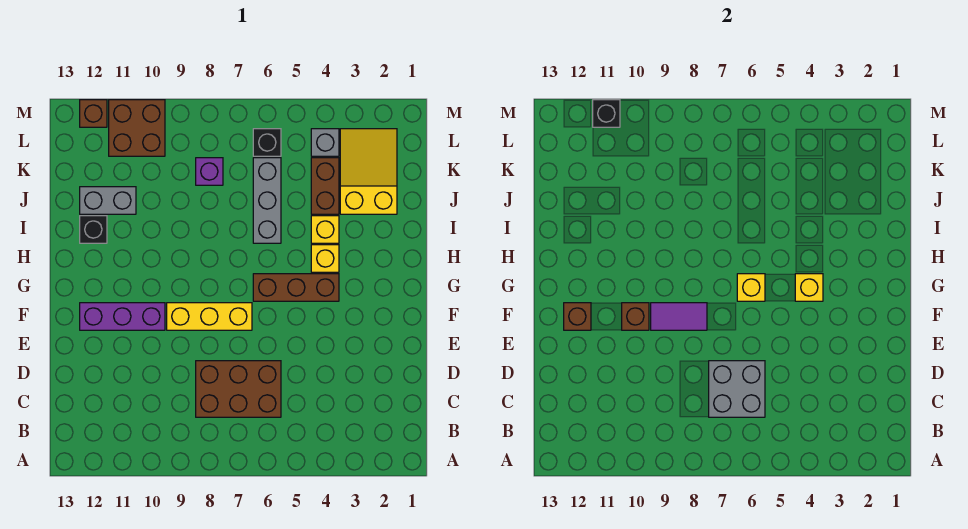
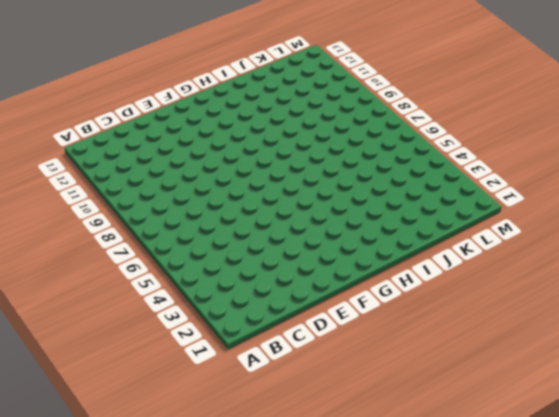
none -> brown 2x3 brick [196,361,281,417]
none -> yellow 1x3 brick [167,303,252,330]
none -> purple 1x3 brick [80,303,165,330]

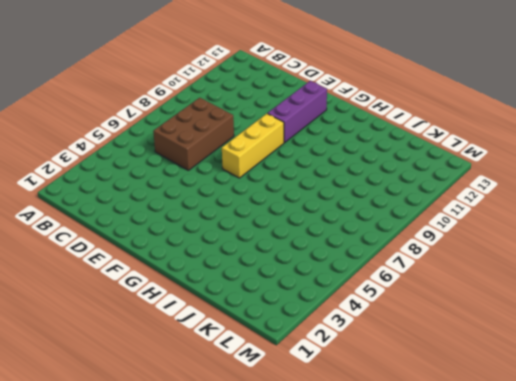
none -> brown 1x3 brick [253,274,339,301]
none -> yellow 1x1 brick [311,245,339,272]
none -> yellow 1x1 brick [311,216,339,243]

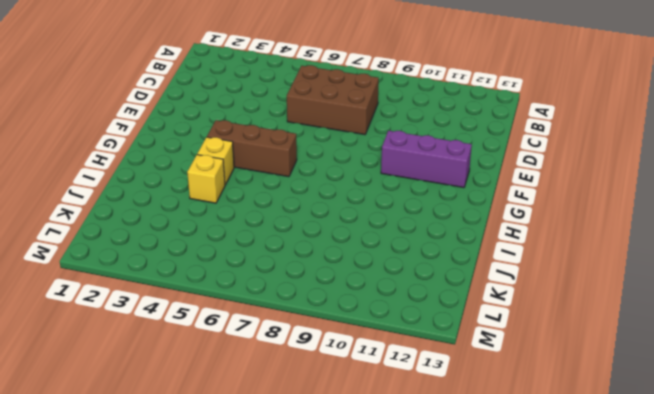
none -> yellow 1x3 brick [167,303,252,330]
none -> grey 1x3 brick [253,158,281,243]
none -> black 1x1 brick [80,216,107,243]

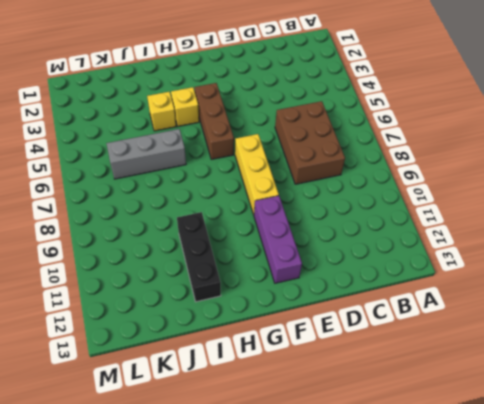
black 1x3 brick [177,212,221,302] -> black 1x1 brick [80,216,107,243]
none -> yellow 2x3 slope [340,129,397,214]
none -> brown 1x2 brick [311,158,339,214]
none -> grey 1x2 brick [80,187,136,214]

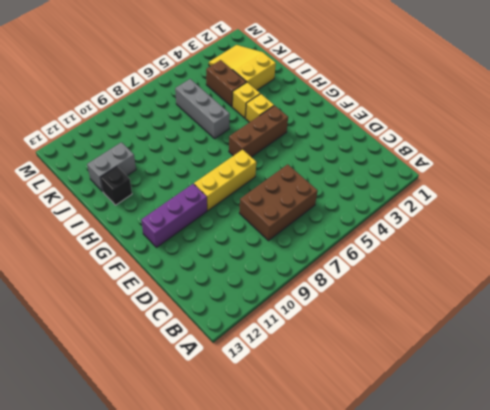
none -> purple 1x1 brick [196,158,223,185]
none -> grey 1x1 brick [311,129,339,156]
none -> black 1x1 brick [253,129,281,156]

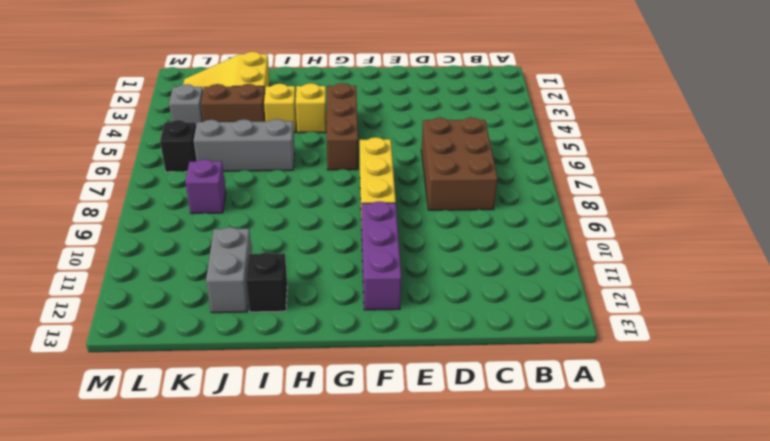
none -> brown 2x2 brick [109,100,165,156]
none -> brown 1x1 brick [80,100,107,127]
none -> grey 2x2 brick [709,361,765,417]

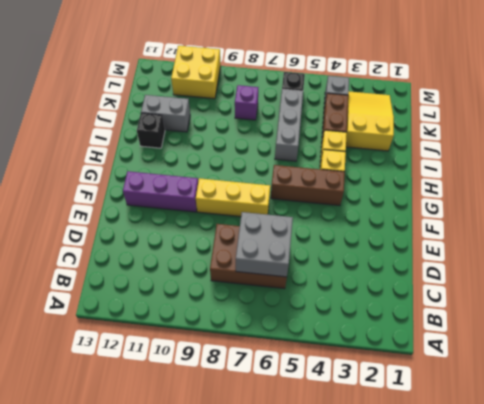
yellow 2x2 brick [171,46,221,99] -> brown 2x2 brick [109,100,165,156]
none -> brown 1x1 brick [80,100,107,127]
none -> purple 1x2 tile [651,303,707,330]
none -> brown 1x1 brick [622,303,649,330]

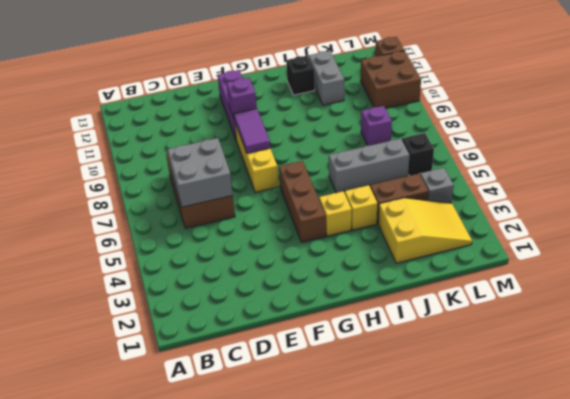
purple 1x1 brick [227,78,257,118] -> brown 1x1 brick [622,303,649,330]
none -> brown 1x1 brick [564,303,591,330]
none -> yellow 1x1 brick [795,274,823,301]
none -> yellow 1x1 brick [737,274,765,301]

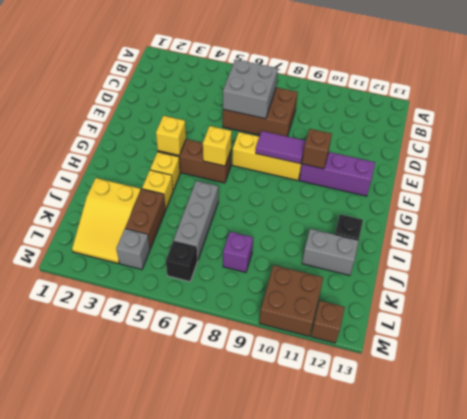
none -> brown 1x1 brick [564,303,591,330]
none -> black 1x1 brick [593,100,620,127]

